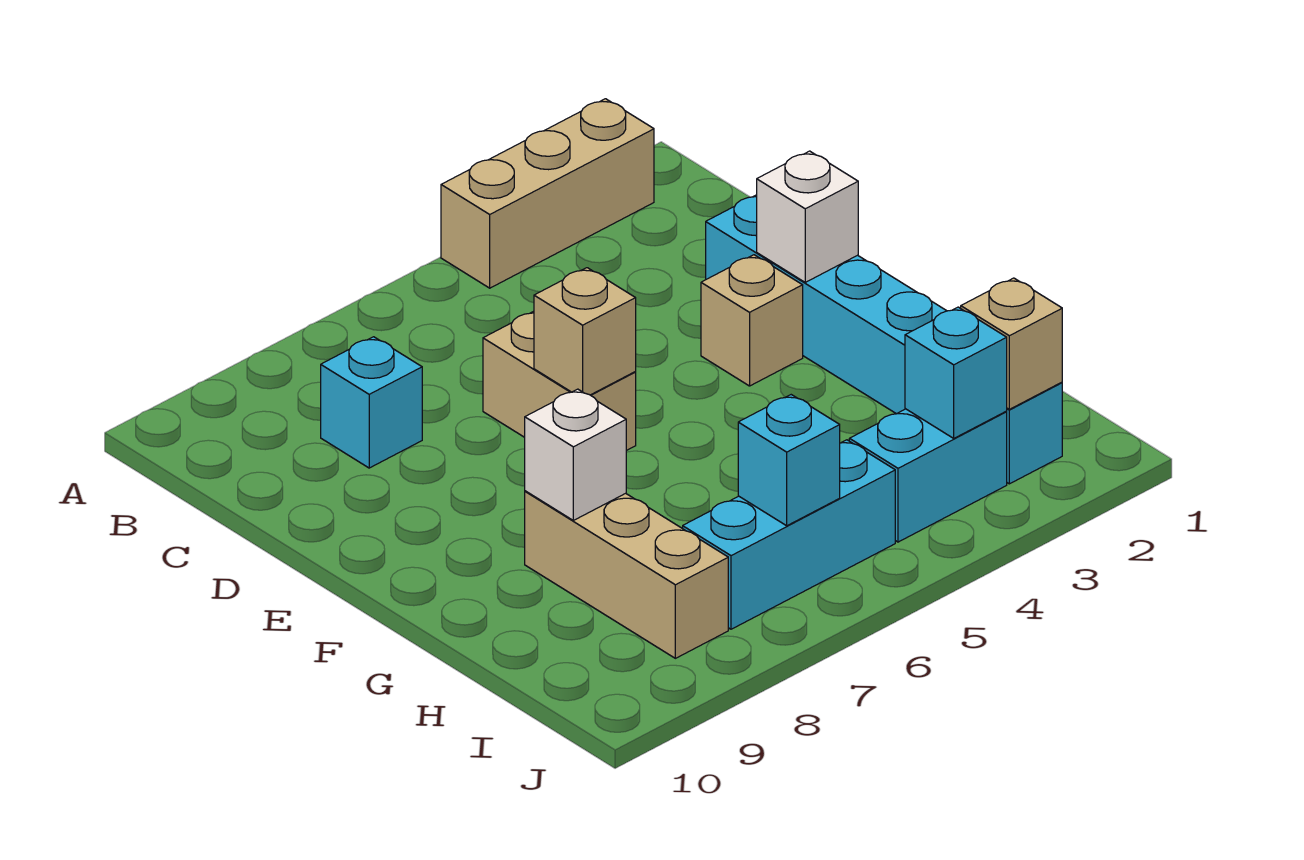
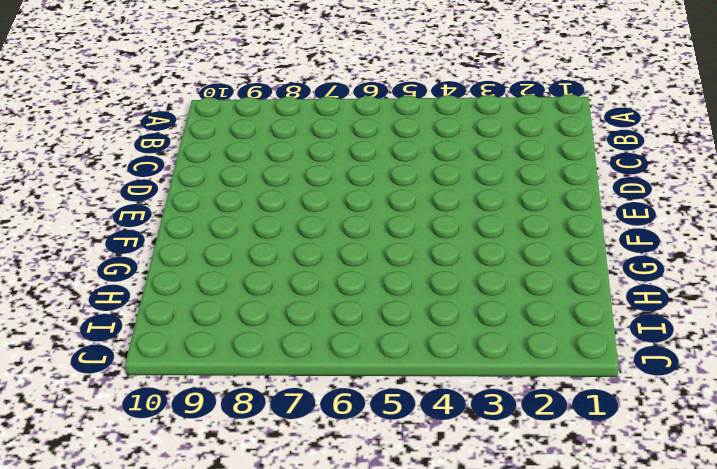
none -> tan 1x3 brick [441,99,654,288]
none -> cyan 1x1 brick [321,337,422,468]
none -> cyan 1x6 brick [706,195,1062,484]

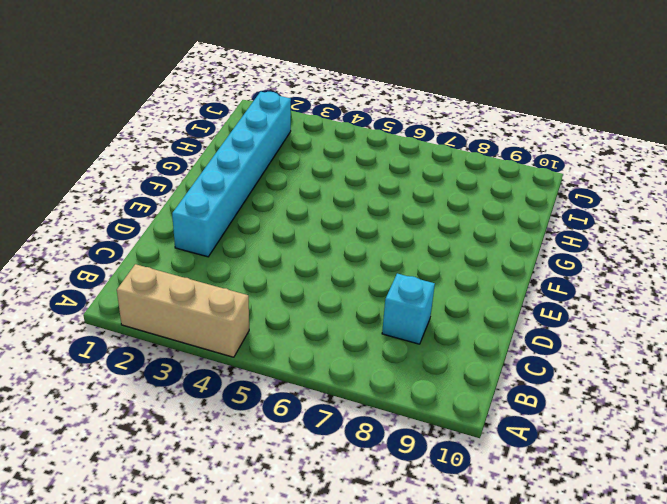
none -> tan 1x2 brick [483,311,636,451]
none -> tan 1x1 brick [701,255,803,386]
none -> tan 1x3 brick [525,491,728,658]

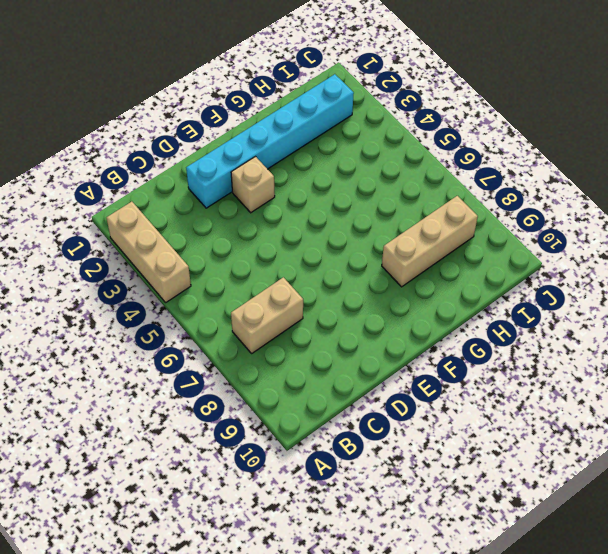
tan 1x2 brick [231,277,303,353] -> tan 1x2 brick moved to [483,311,636,451]
none -> cyan 1x1 brick [321,337,422,468]
none -> cyan 1x2 brick [849,409,1007,542]
none -> cyan 1x3 brick [683,440,895,629]

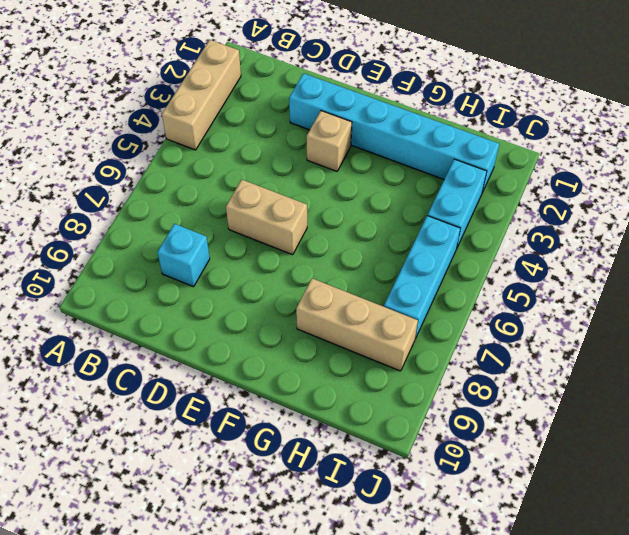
none -> white 1x1 brick [757,151,858,282]
none -> tan 1x1 brick [534,268,636,395]
none -> white 1x1 brick [525,389,626,520]

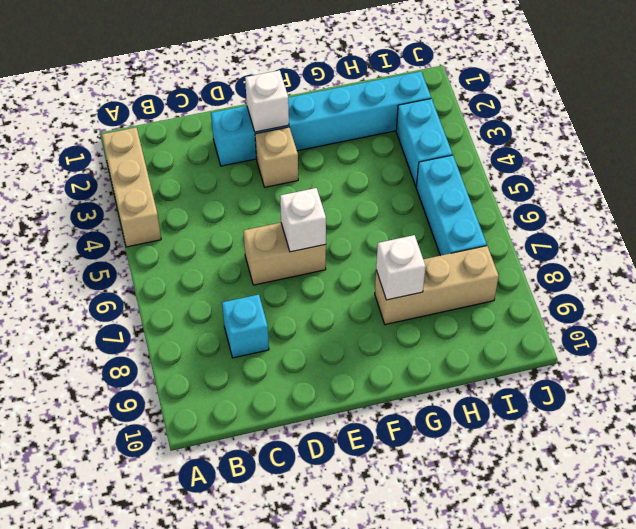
white 1x1 brick [280,188,326,252] -> tan 1x1 brick [534,268,636,395]
none -> tan 1x1 brick [961,278,1062,409]
none -> cyan 1x1 brick [905,307,1007,438]
none -> cyan 1x1 brick [738,395,840,526]

